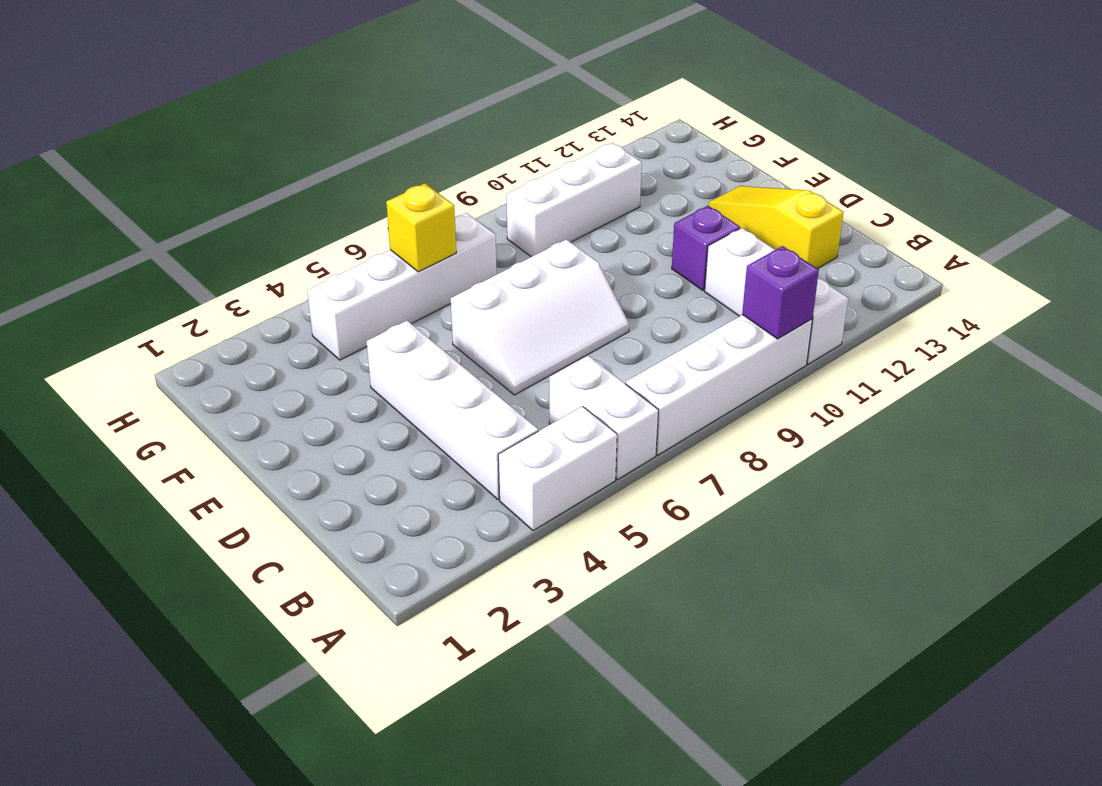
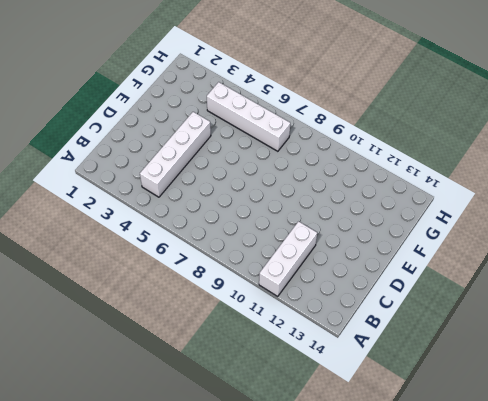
none -> white 1x2 brick [498,406,617,531]
none -> white 1x2 brick [549,356,658,480]
none -> white 1x4 brick [626,315,812,455]

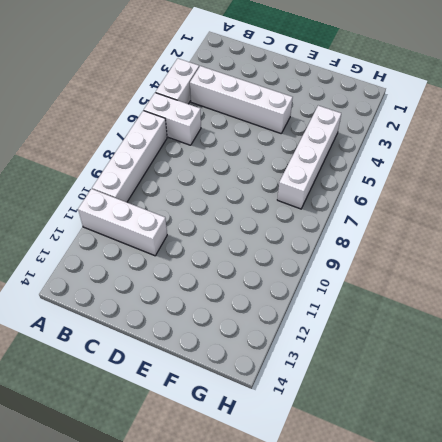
none -> yellow 1x3 slope [708,186,844,269]
none -> white 2x3 slope [451,239,629,395]
none -> purple 1x1 brick [672,206,740,290]

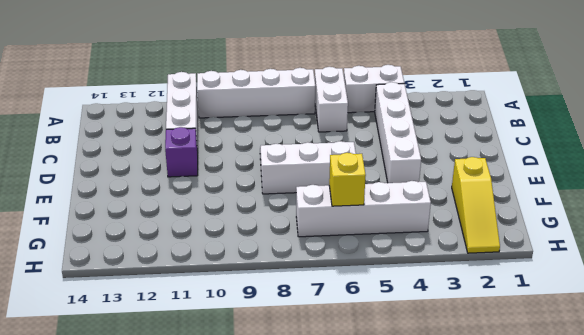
yellow 1x3 slope [452,157,500,253] -> yellow 1x3 slope moved to [708,186,844,269]
none -> white 1x3 brick [506,143,642,257]
none -> purple 1x1 brick [742,246,819,339]

